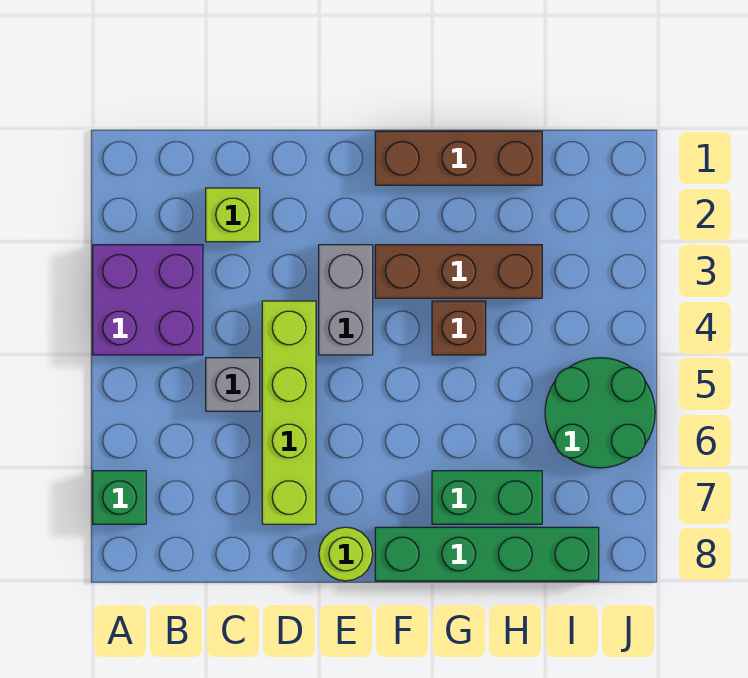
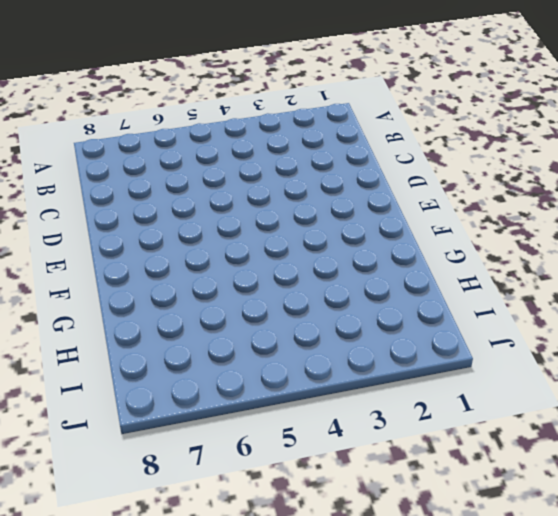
none -> purple 2x2 brick [93,245,203,355]
none -> green 1x1 brick [93,471,146,524]
none -> lime 1x1 brick [206,188,260,242]

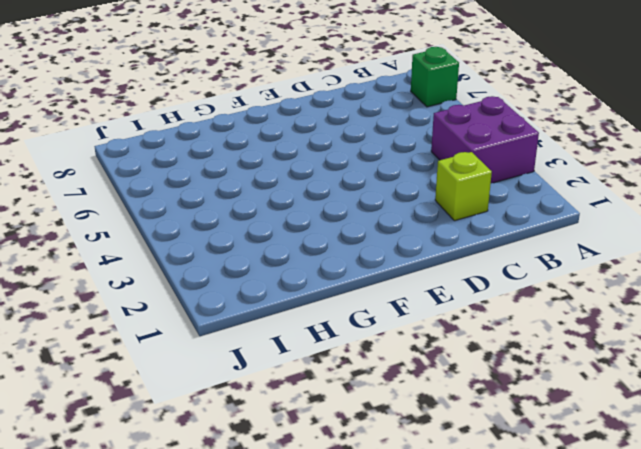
none -> grey 1x1 brick [206,358,260,411]
none -> lime 1x4 brick [262,301,316,524]
none -> grey 1x2 brick [319,245,373,355]

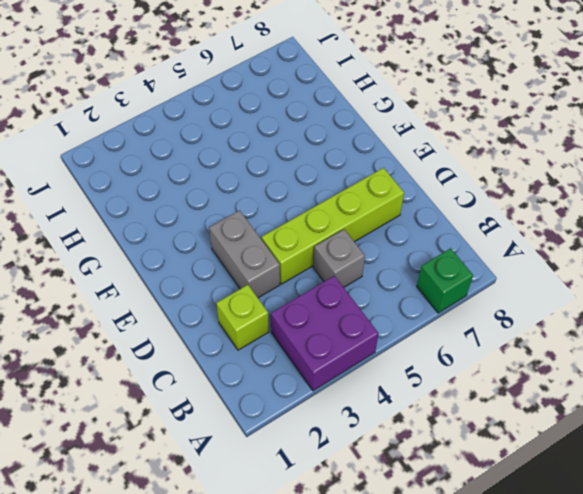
grey 1x2 brick [209,210,280,298] -> grey 1x2 brick turned to [319,245,373,355]
none -> lime 1x1 round brick [319,527,373,581]
none -> brown 1x3 brick [375,131,542,185]
none -> brown 1x3 brick [375,245,542,298]

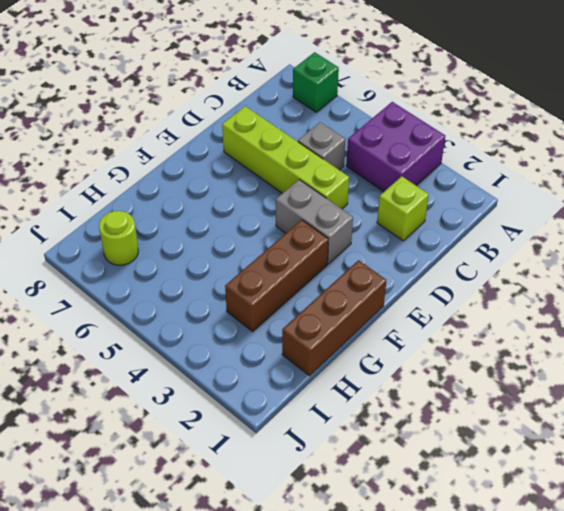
lime 1x1 round brick [99,211,138,265] -> lime 1x1 round brick moved to [319,527,373,581]
none -> green 1x4 brick [375,527,599,581]
none -> brown 1x1 brick [432,301,486,355]
none -> green 1x2 brick [432,471,542,524]

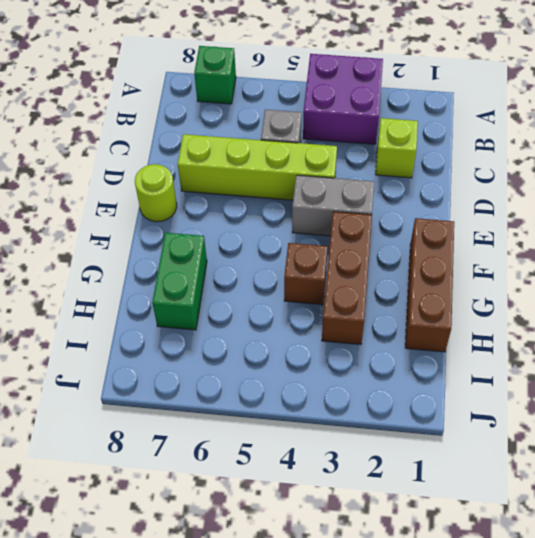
none -> green 1x4 brick [375,527,599,581]
none -> green 2x2 round brick [545,358,655,468]

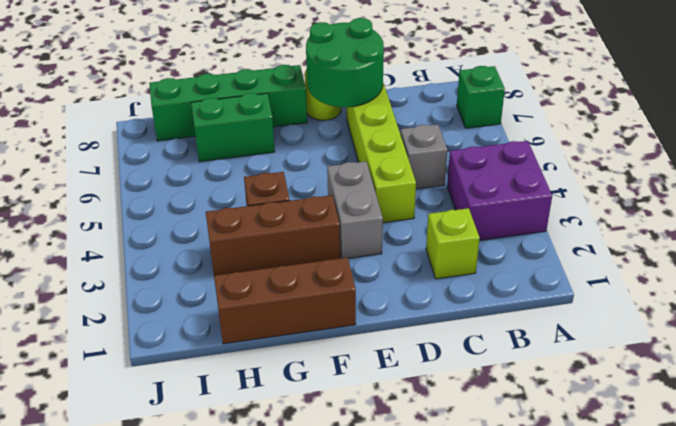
green 2x2 round brick [306,18,384,107] -> green 2x2 round brick moved to [545,358,655,468]

